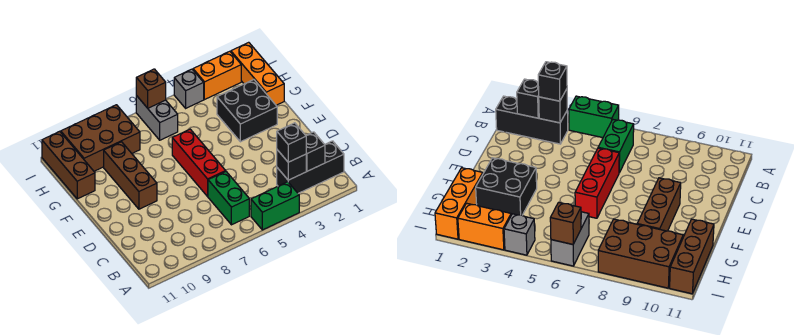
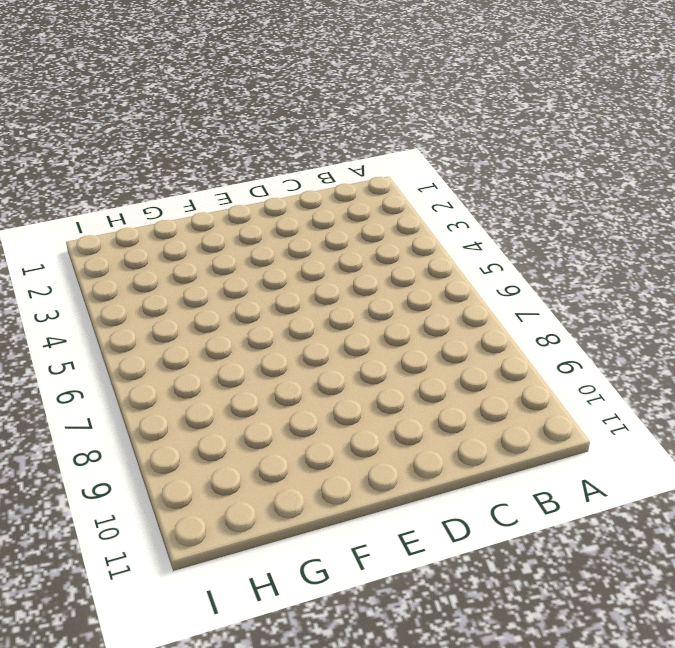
none -> green 1x2 brick [251,182,299,230]
none -> black 1x3 brick [277,141,344,193]
none -> green 1x2 brick [208,172,249,225]

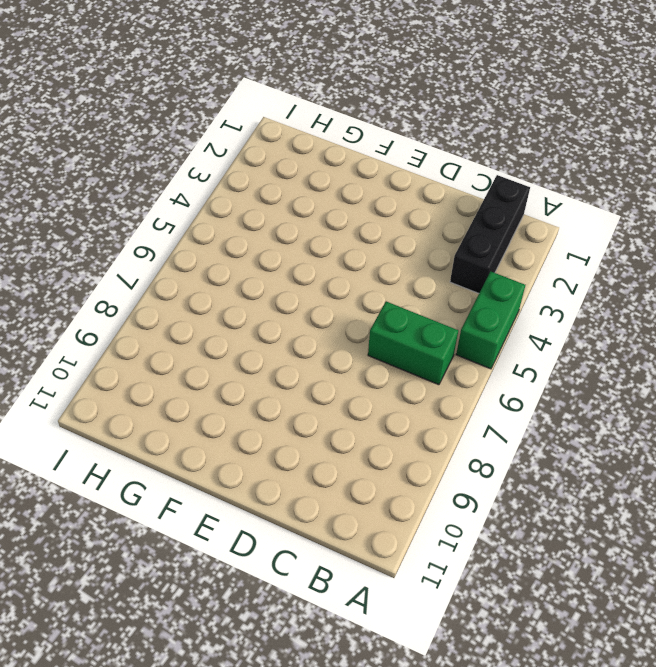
none -> red 1x3 brick [172,129,226,196]
none -> brown 1x3 brick [104,142,157,209]
none -> black 2x2 brick [217,80,277,142]

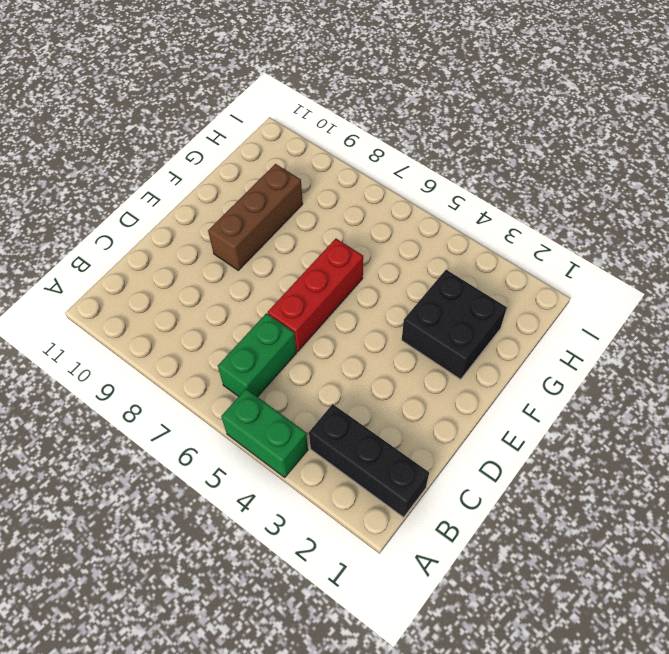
none -> orange 1x3 brick [231,42,284,105]
none -> brown 1x3 brick [42,132,95,199]
none -> grey 1x2 brick [136,95,178,140]

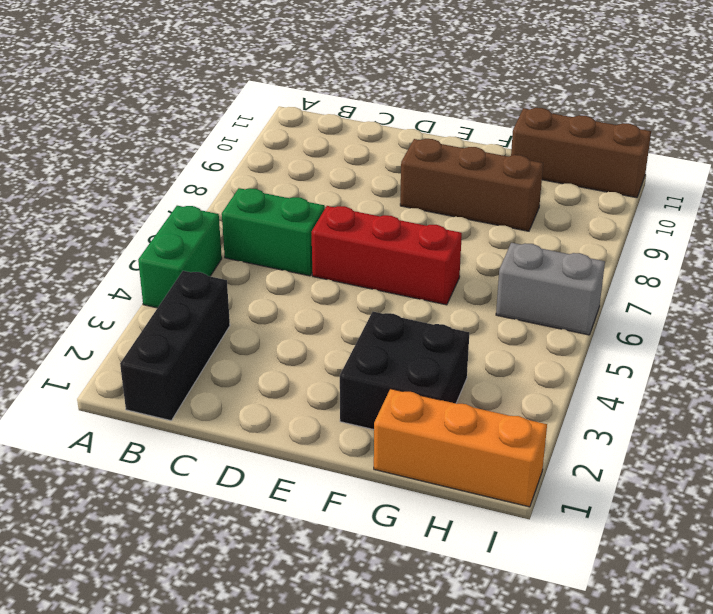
none -> brown 2x3 brick [61,105,140,171]
none -> orange 1x2 brick [193,51,241,100]
none -> grey 1x1 brick [174,69,204,108]

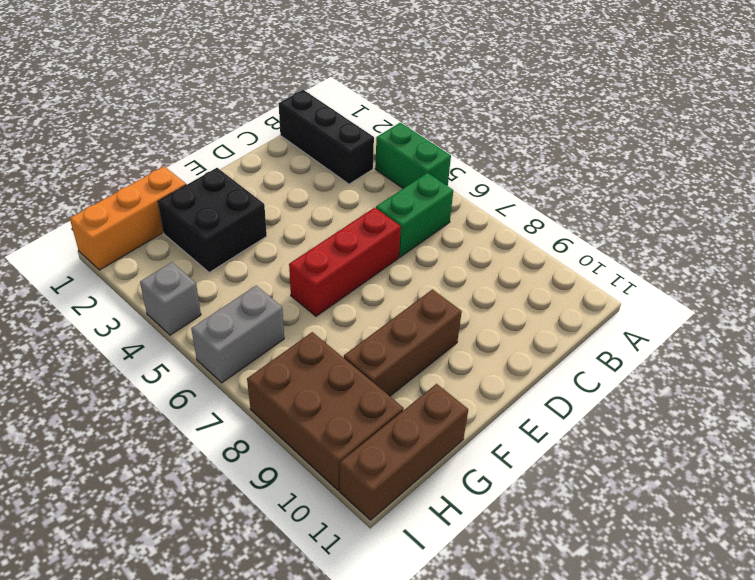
none -> orange 1x2 brick [193,51,241,100]
none -> black 1x1 brick [306,132,325,171]
none -> black 1x1 brick [277,150,306,180]

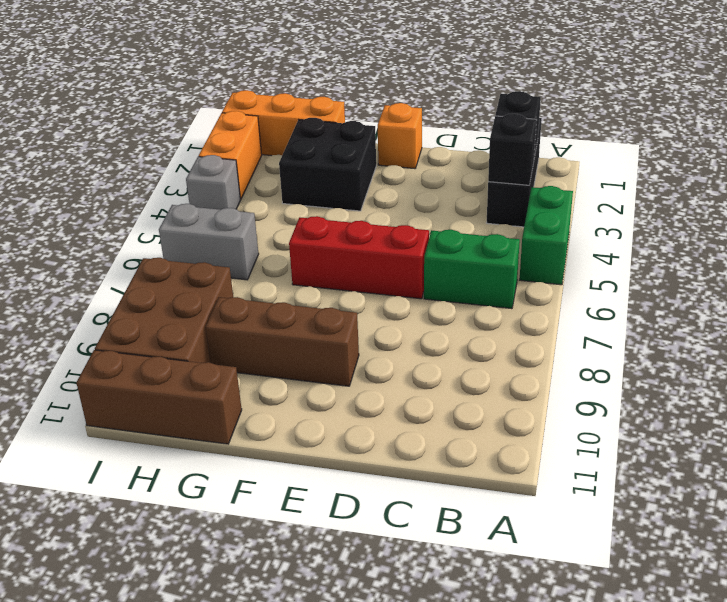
orange 1x1 brick [378,103,422,169] -> none
none -> brown 1x1 brick [136,69,166,108]
none -> black 1x1 brick [277,123,306,162]

